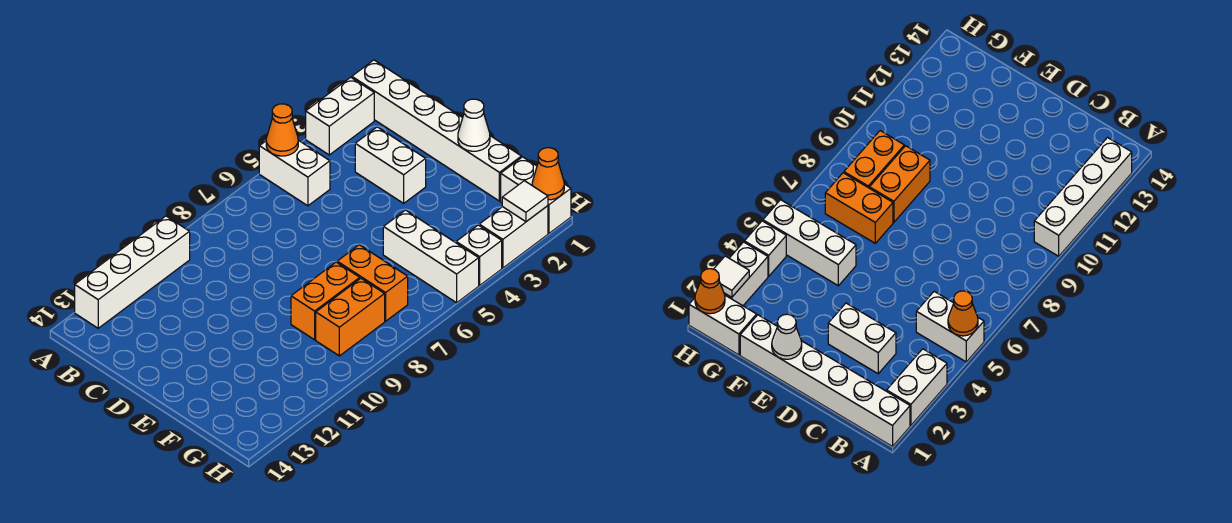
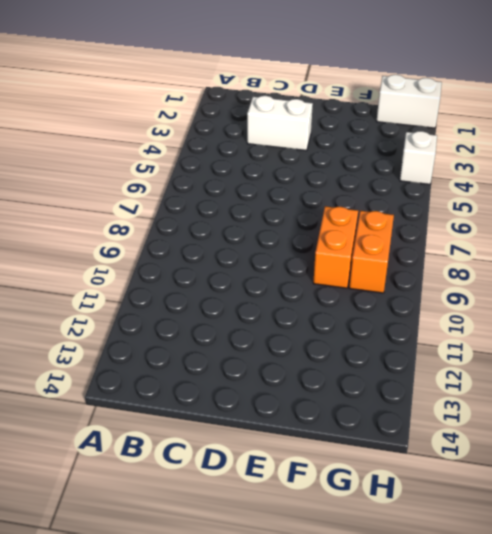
none -> white 1x6 brick [352,60,521,201]
none -> white 1x2 brick [306,77,374,155]
none -> white 1x2 brick [259,140,330,206]

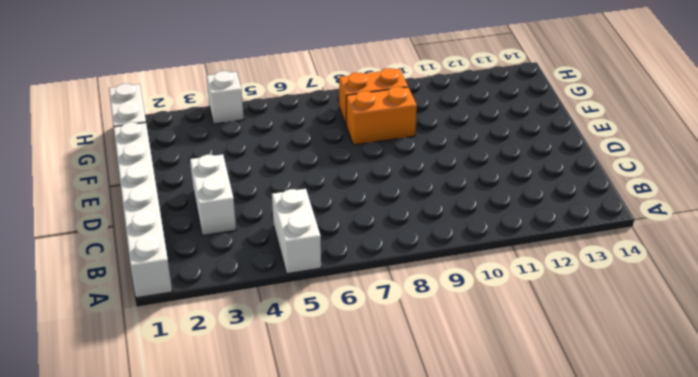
none -> white 1x2 brick [306,77,374,155]
none -> white 1x4 brick [75,216,190,328]
none -> white 1x3 brick [383,210,479,303]

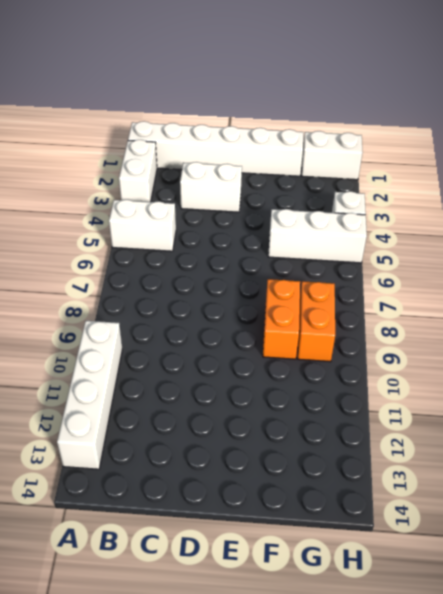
none -> orange 1x2 brick [337,245,408,321]
none -> white 1x2 brick [479,206,548,268]
none -> orange 1x1 cone [266,104,298,156]

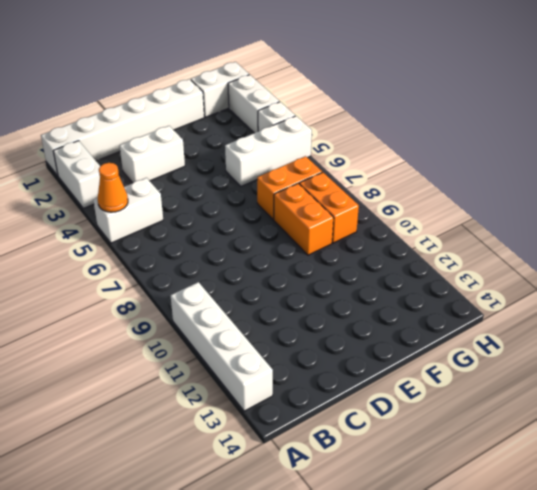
none -> white 1x1 cone [458,99,490,151]
none -> orange 1x1 cone [532,148,564,200]
none -> white 1x1 tile [502,181,548,222]

